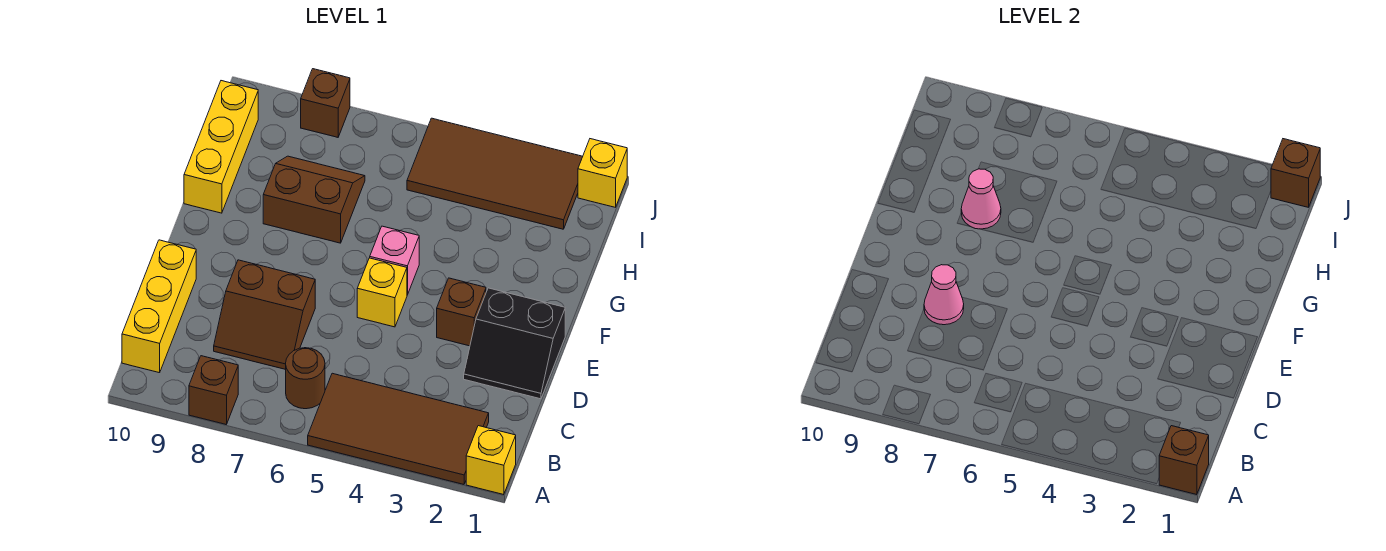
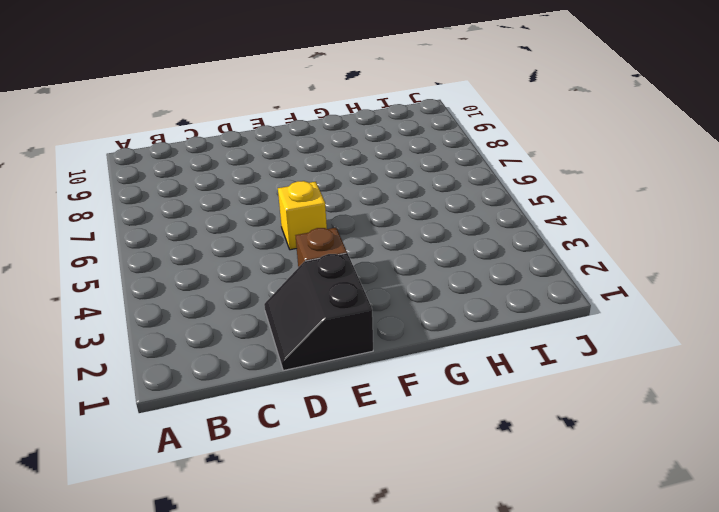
none -> yellow 1x1 brick [466,426,516,495]
none -> brown 2x4 tile [308,373,489,484]
none -> brown 1x1 brick [189,356,238,424]

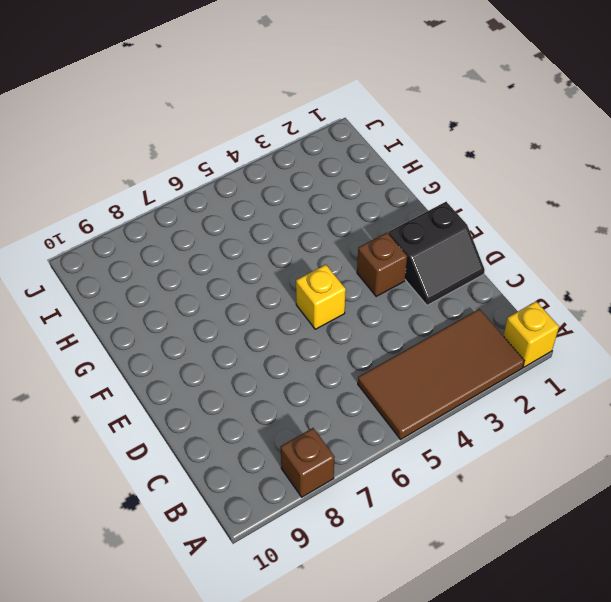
none -> brown 1x1 round brick [286,348,325,409]
none -> yellow 1x3 brick [122,240,196,373]
none -> brown 2x2 slope [214,260,315,369]

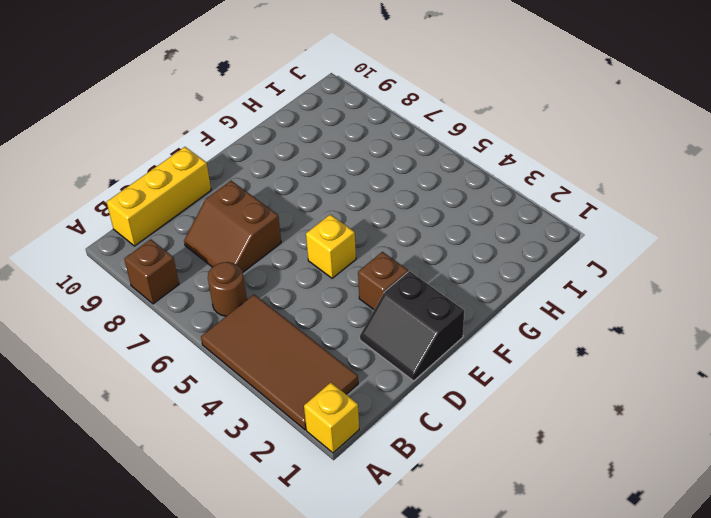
none -> pink 1x1 brick [370,226,419,295]
none -> brown 2x2 slope [263,156,365,243]
none -> yellow 1x3 brick [184,81,258,213]

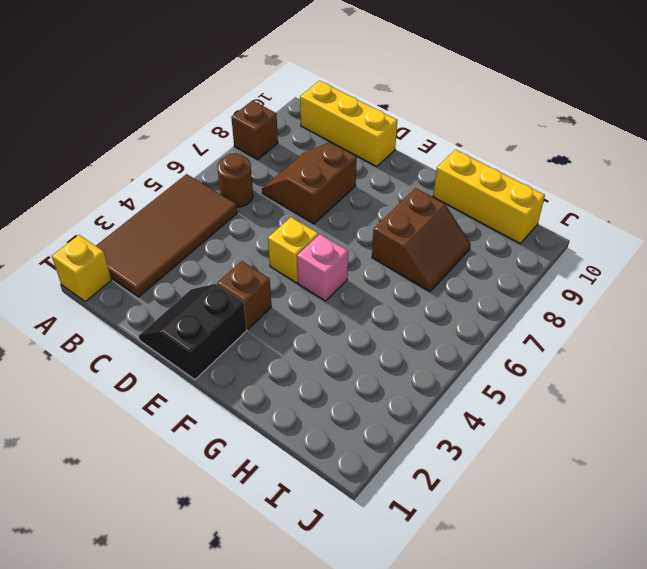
none -> brown 2x4 tile [407,118,583,229]
none -> yellow 1x1 brick [578,139,627,207]
none -> brown 1x1 brick [301,69,350,137]

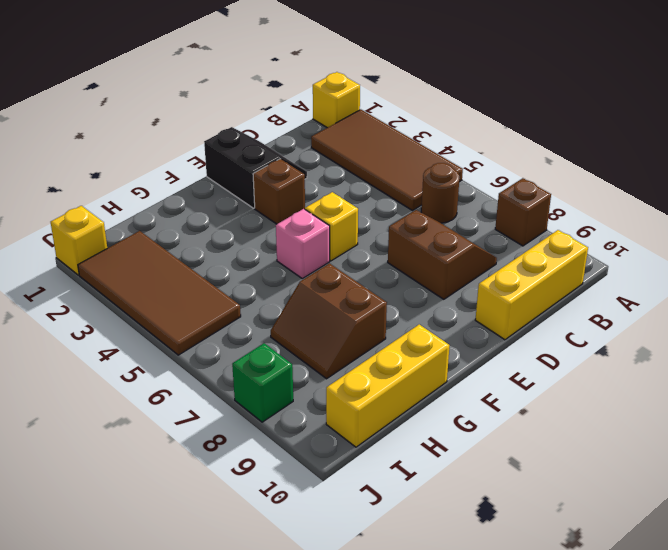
green 1x1 brick [232,343,293,422] -> brown 1x1 brick [301,69,350,137]
none -> brown 1x1 brick [1159,426,1209,495]
none -> pink 1x1 cone [924,265,964,325]
none -> pink 1x1 cone [961,169,1001,229]

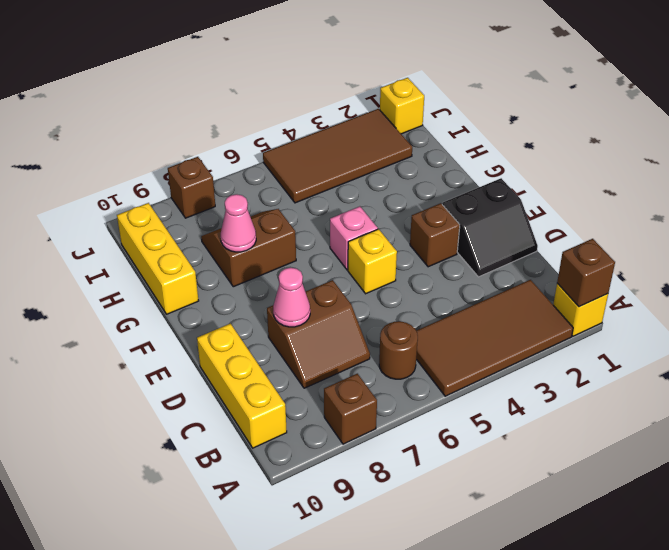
none -> brown 1x1 brick [1271,139,1320,207]

